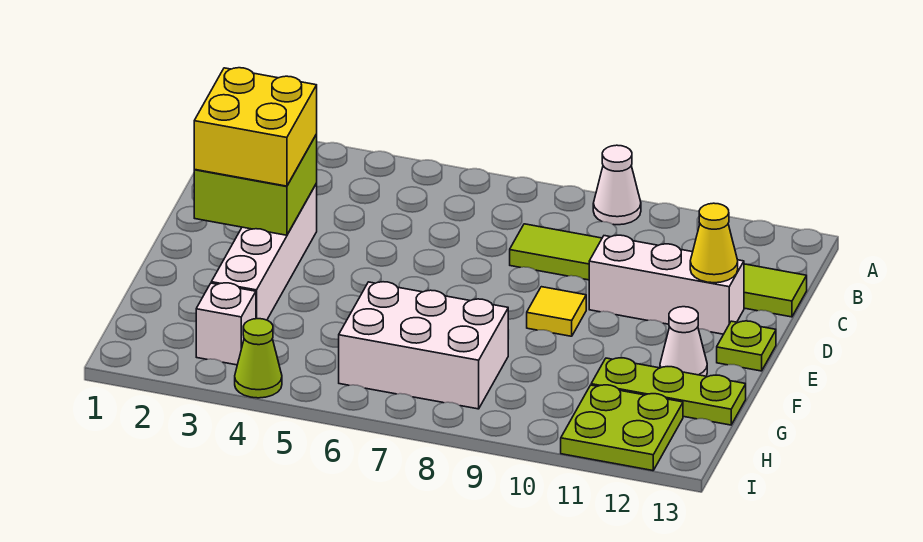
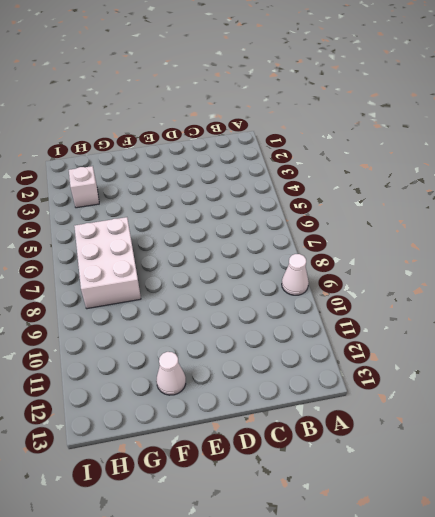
none -> lime 1x6 tile [510,224,807,317]
none -> white 1x4 brick [211,184,317,320]
none -> white 1x3 brick [589,235,744,334]

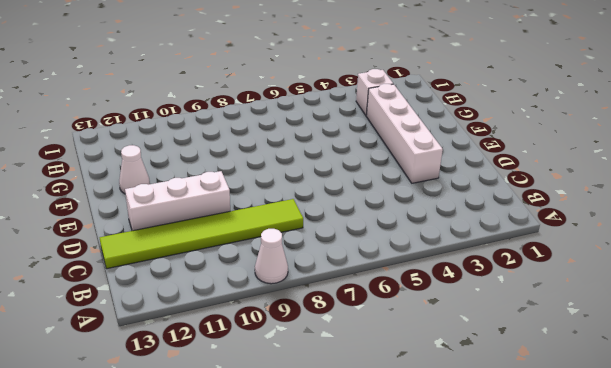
none -> yellow 1x1 tile [527,287,586,336]
none -> lime 1x1 plate [717,321,776,371]
none -> white 2x3 brick [339,282,508,409]

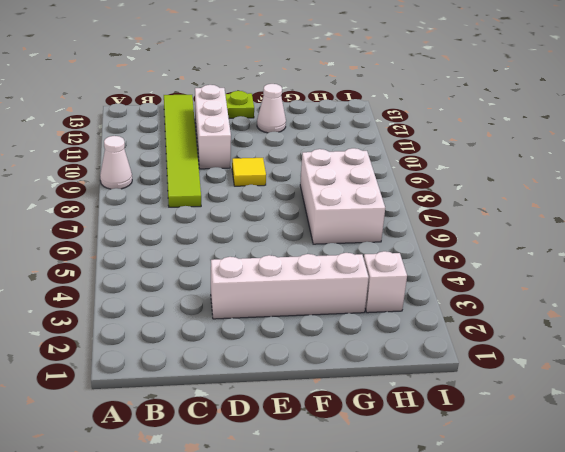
none -> lime 1x3 plate [591,358,746,425]
none -> lime 2x2 plate [561,385,683,471]
none -> lime 1x1 cone [235,319,282,398]

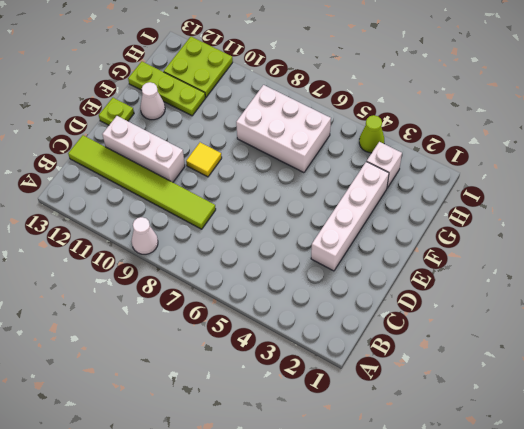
none -> lime 2x2 brick [194,134,317,235]
none -> yellow 1x1 cone [690,203,738,283]
none -> yellow 2x2 brick [194,68,317,186]

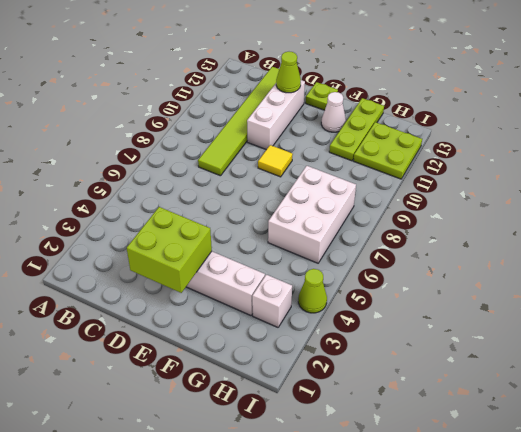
lime 1x1 cone [276,52,301,93] -> yellow 1x1 cone [690,203,738,283]
none -> white 1x1 cone [593,145,641,225]
none -> yellow 2x2 brick [194,68,317,186]

